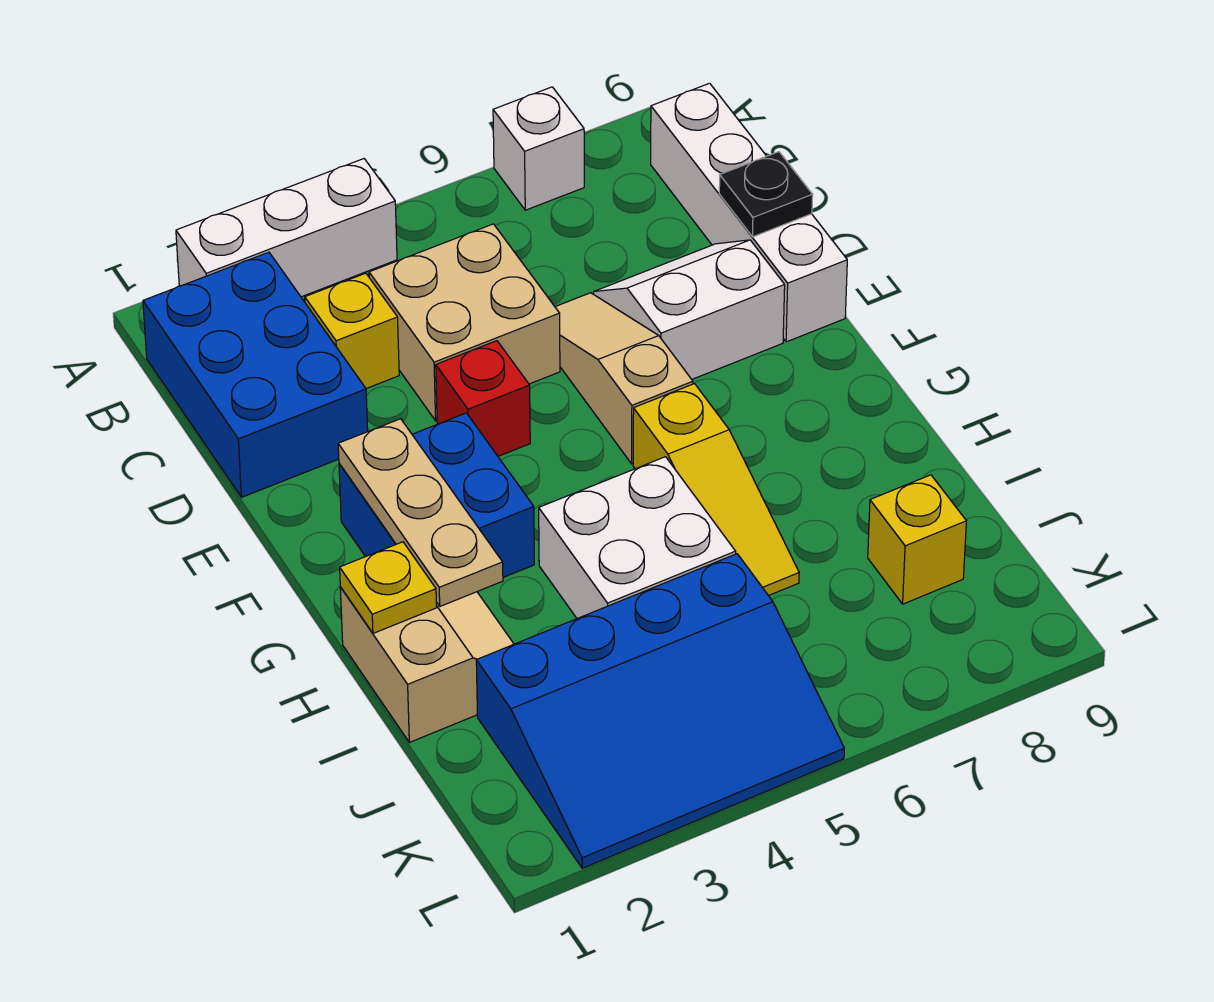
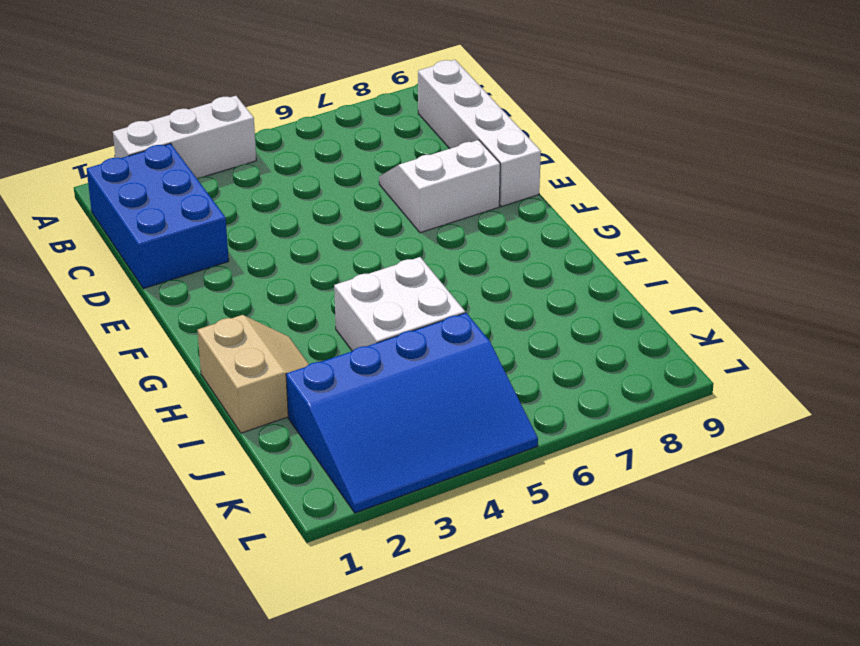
none -> white 1x1 brick [493,87,584,210]
none -> yellow 1x1 brick [305,273,399,389]
none -> tan 2x2 brick [369,224,560,421]

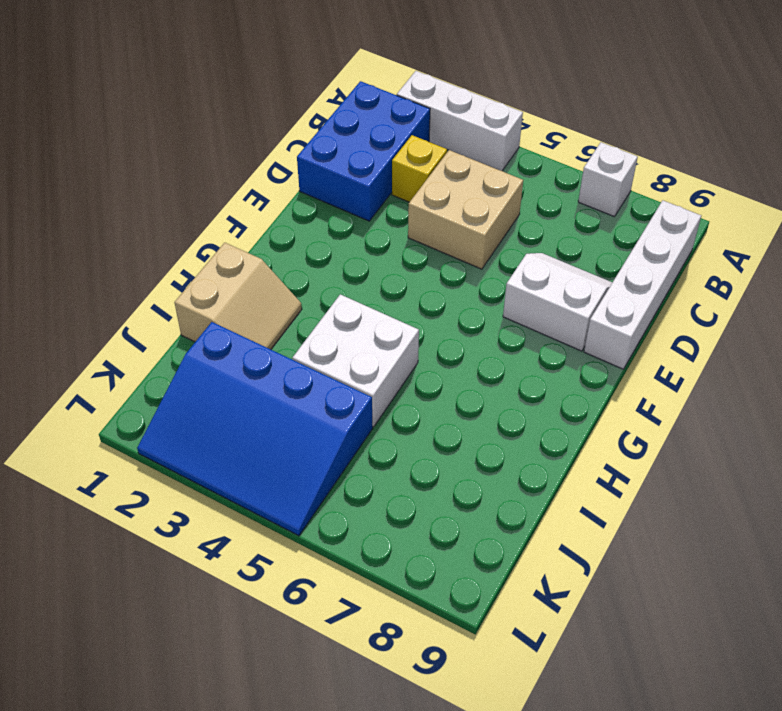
none -> tan 1x3 slope [555,293,693,464]
none -> red 1x1 brick [436,341,530,456]
none -> blue 2x2 brick [339,413,534,577]

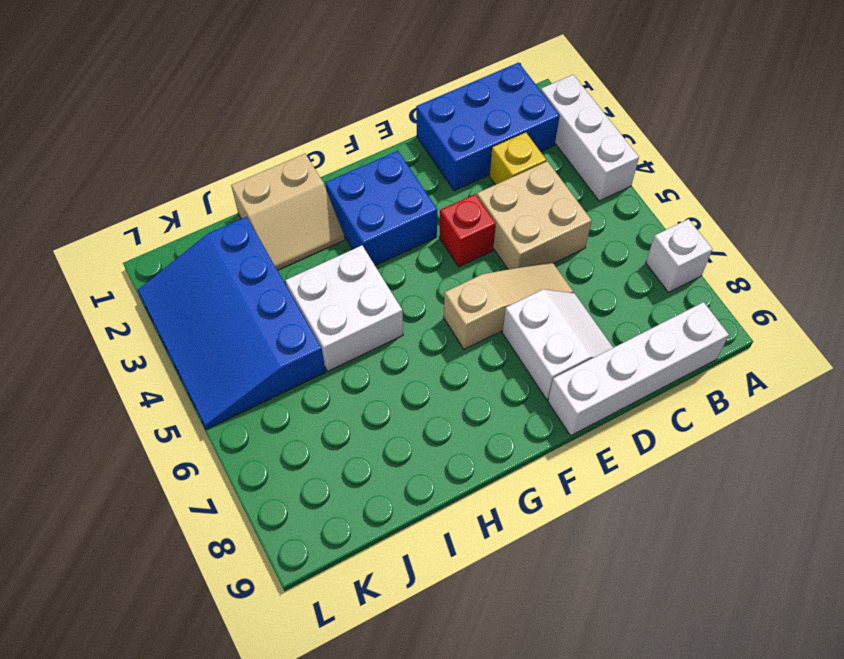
none -> yellow 1x3 slope [633,384,799,596]
none -> yellow 1x1 brick [868,475,966,604]
none -> black 1x1 plate [719,152,813,237]

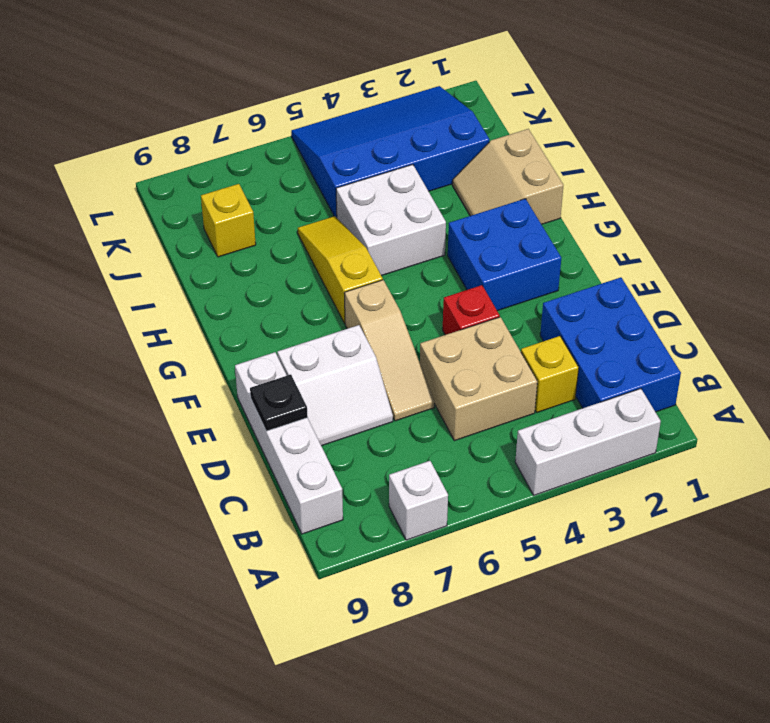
none -> tan 1x3 plate [338,419,503,606]
none -> yellow 1x1 plate [340,542,437,633]

